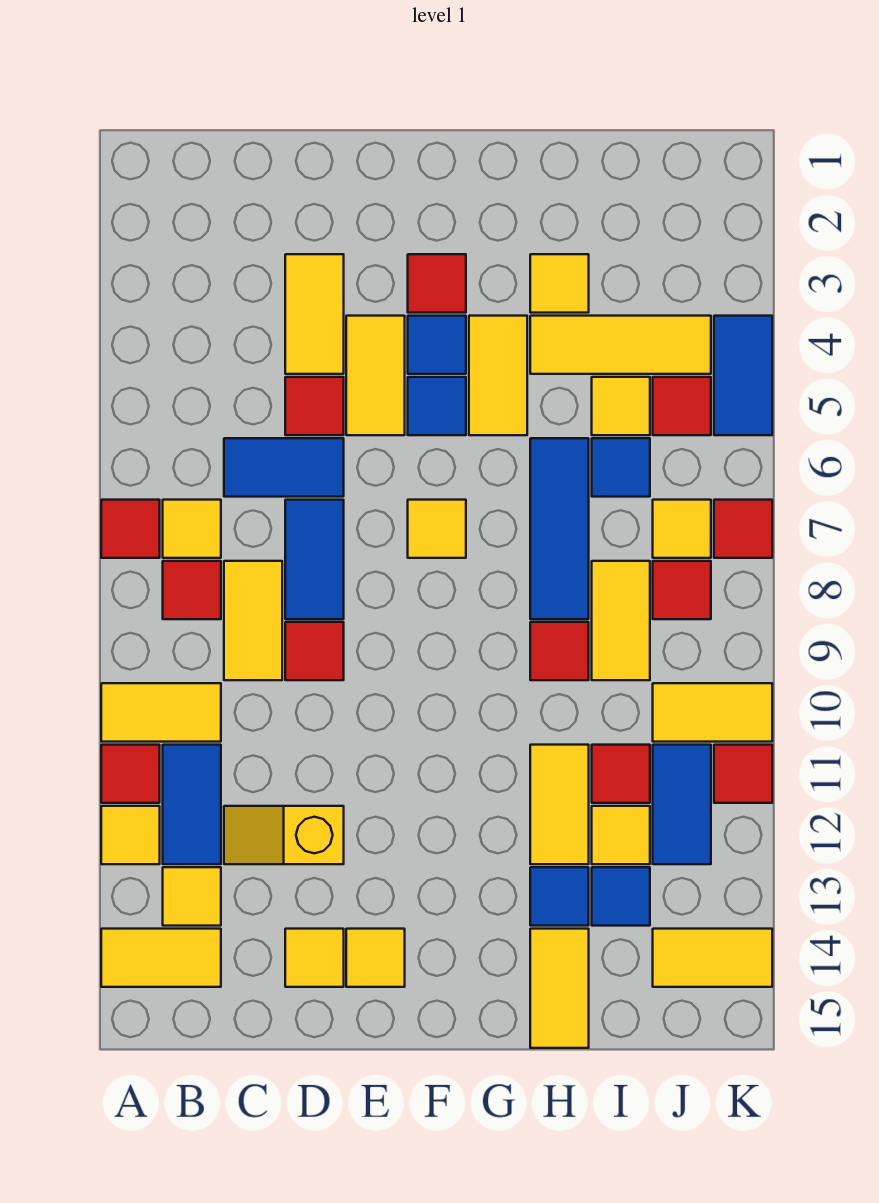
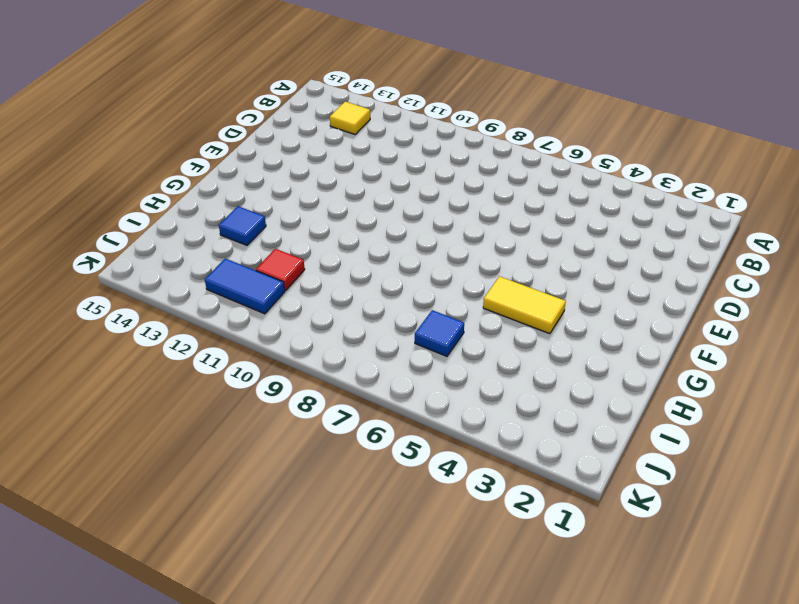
none -> red 1x1 tile [101,500,160,558]
none -> yellow 1x2 tile [101,683,221,742]
none -> red 1x1 tile [101,745,160,803]
none -> yellow 1x1 tile [101,806,160,864]

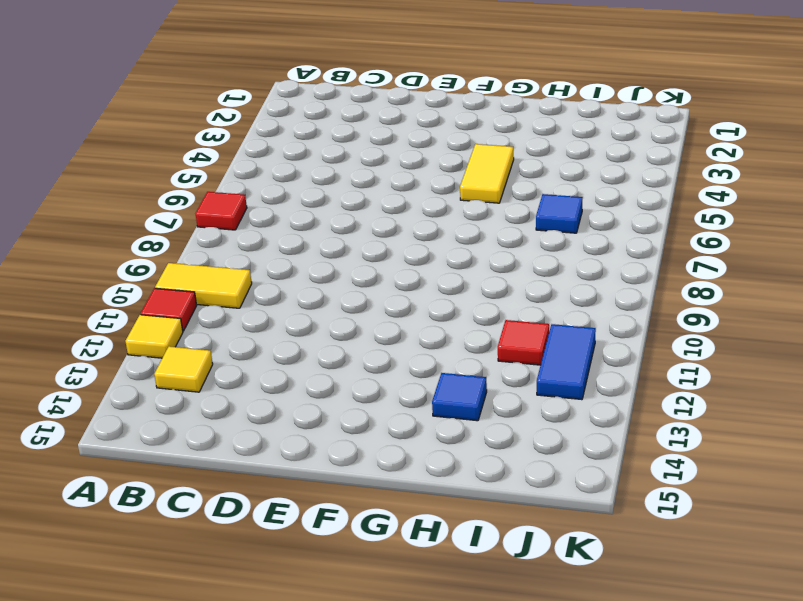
none -> yellow 1x2 tile [101,929,221,987]
none -> yellow 1x1 tile [163,500,221,558]
none -> red 1x1 tile [163,561,221,619]
none -> blue 1x2 tile [163,745,221,864]

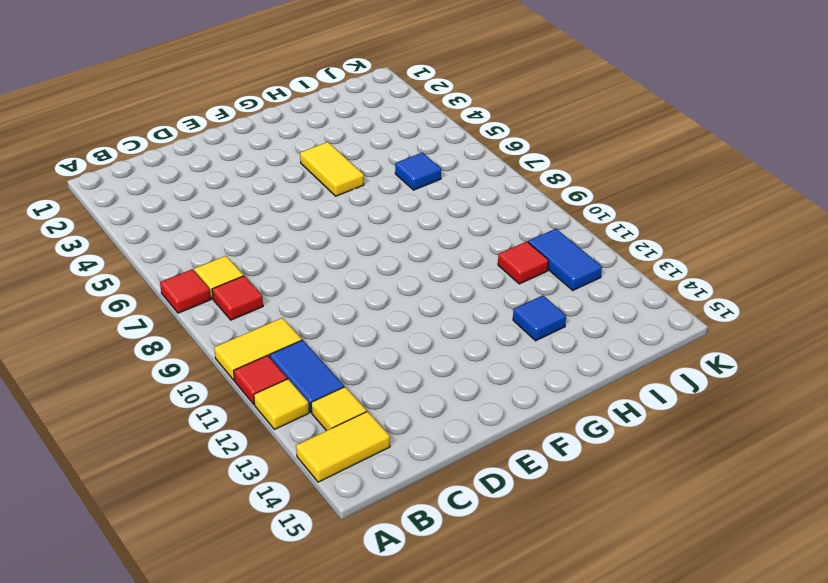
none -> blue 1x2 tile [224,438,344,497]
none -> yellow 1x2 tile [224,561,282,680]
none -> yellow 1x2 slope [224,806,344,864]
none -> yellow 1x2 tile [285,254,344,374]

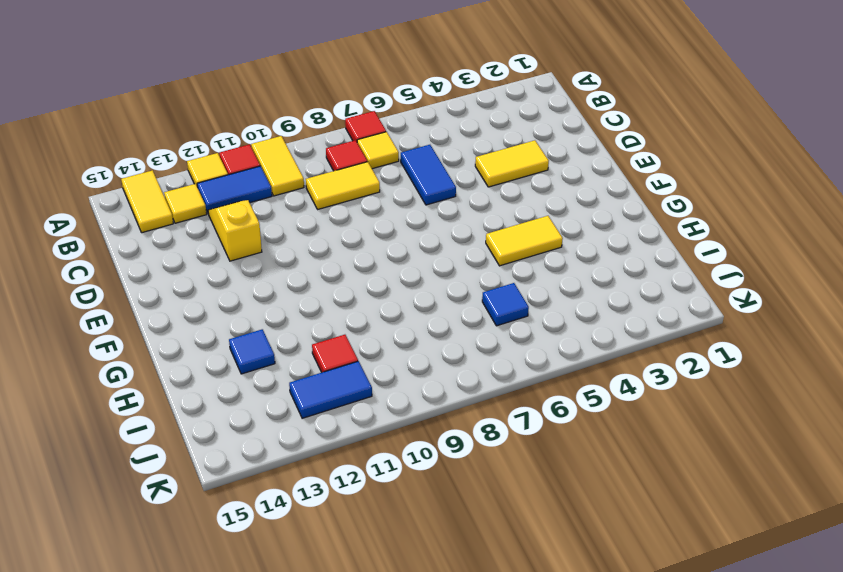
none -> red 1x1 tile [285,377,344,435]
none -> blue 1x2 tile [285,500,344,619]
none -> red 1x1 tile [285,622,344,680]
none -> yellow 1x1 tile [285,929,344,987]

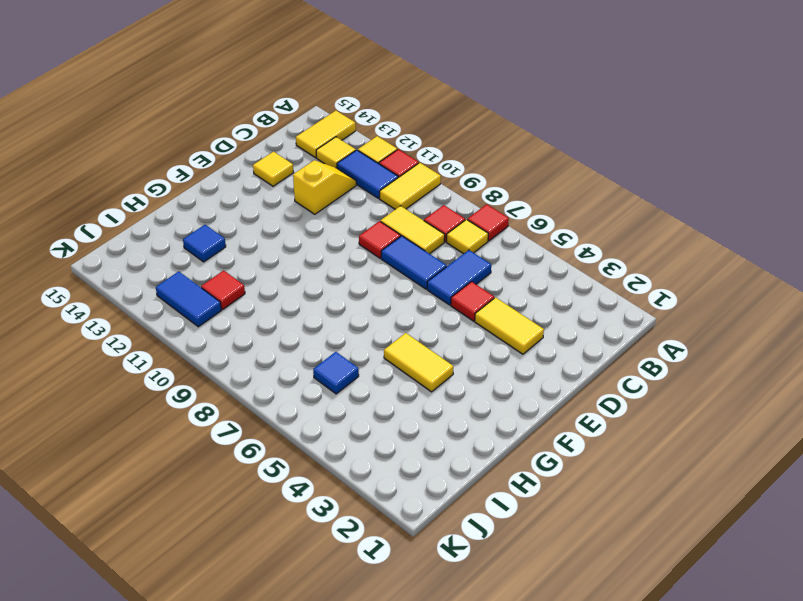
none -> yellow 1x2 tile [346,316,405,435]
none -> yellow 1x1 tile [346,929,405,987]
none -> red 1x1 tile [408,254,466,313]
none -> blue 1x1 tile [408,316,466,374]

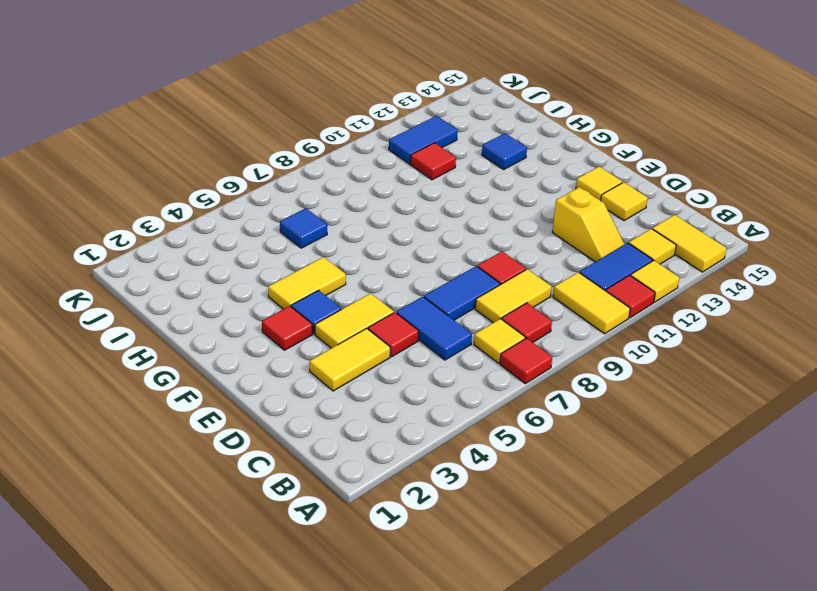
none -> blue 1x1 tile [408,377,466,435]
none -> yellow 1x1 tile [408,500,466,558]
none -> yellow 1x1 tile [530,254,589,313]
none -> yellow 1x3 tile [530,316,711,374]

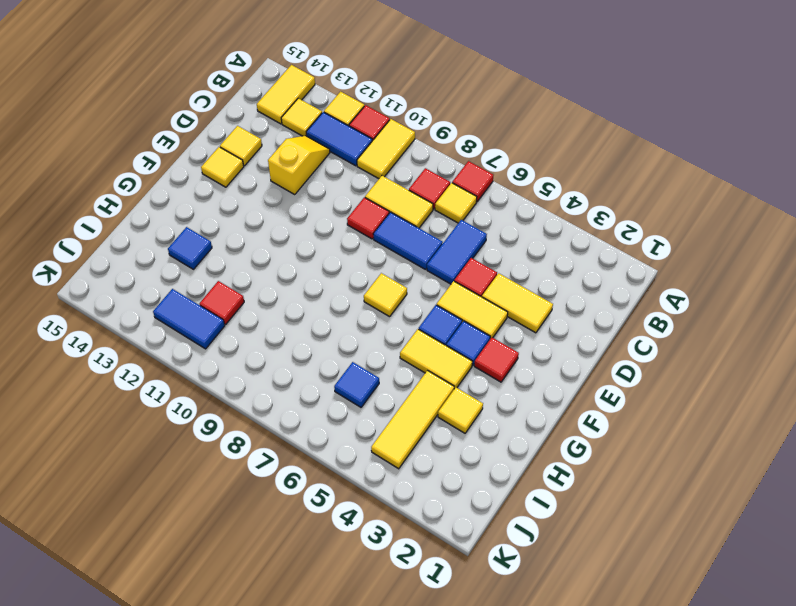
none -> blue 1x3 tile [530,438,589,619]
none -> red 1x1 tile [530,622,589,680]
none -> yellow 1x2 tile [530,745,589,864]
none -> yellow 1x2 tile [530,929,589,1048]

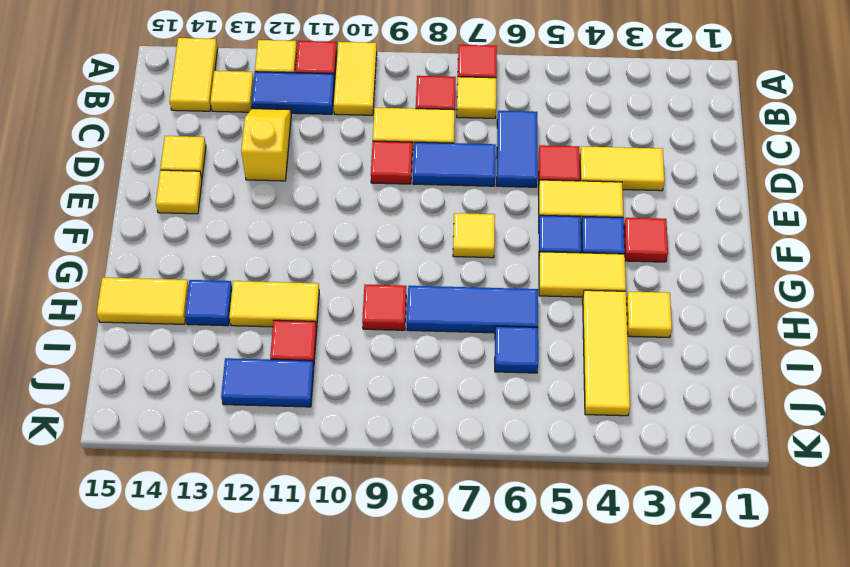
none -> yellow 1x1 tile [592,377,650,435]
none -> yellow 1x2 tile [592,561,650,680]
none -> yellow 1x1 tile [592,806,650,864]
none -> blue 1x1 tile [592,867,650,926]

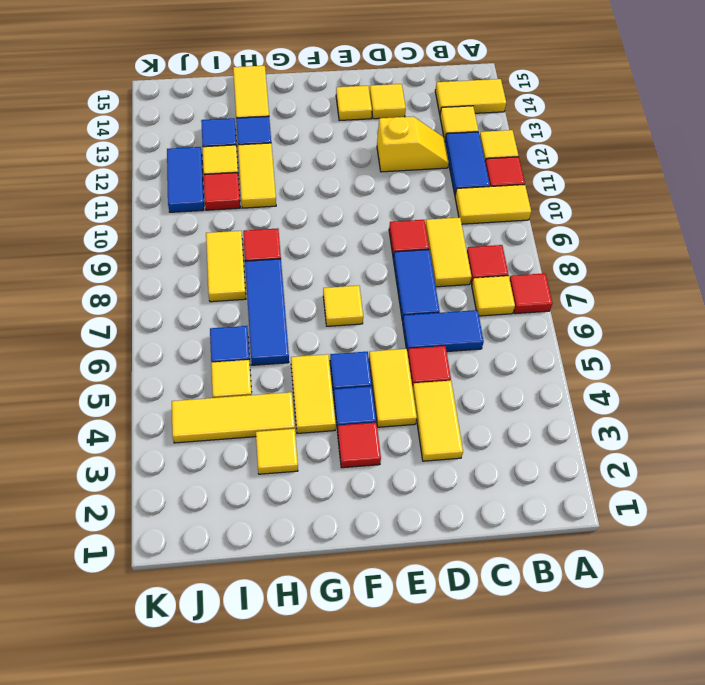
none -> red 1x1 tile [653,377,711,435]
none -> yellow 1x1 tile [653,500,711,558]
none -> red 1x1 tile [653,561,711,619]
none -> yellow 1x2 tile [653,683,772,742]

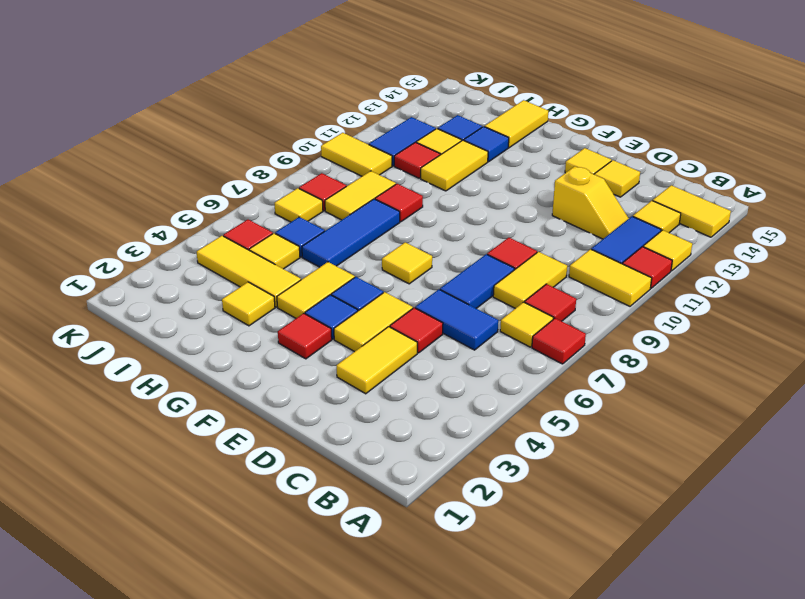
none -> yellow 1x2 tile [653,929,772,987]
none -> blue 1x2 tile [714,316,772,435]
none -> red 1x1 tile [714,500,772,558]
none -> red 1x1 tile [714,745,772,803]

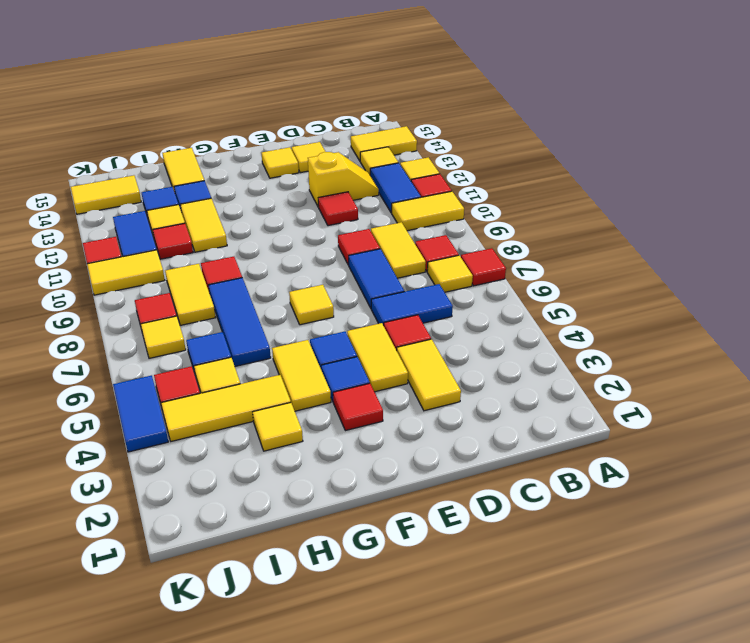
red 1x1 tile [318,192,358,226] -> red 1x1 tile moved to [714,500,772,558]

